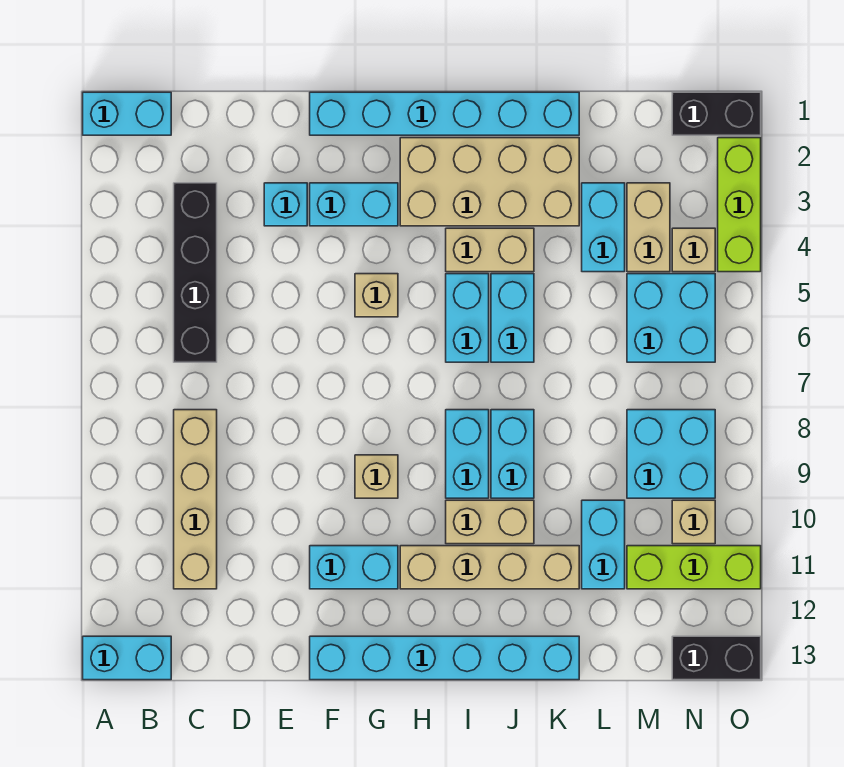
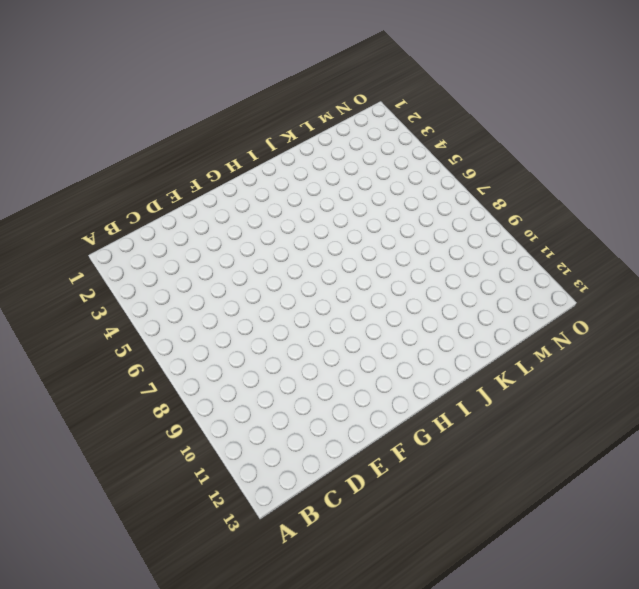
none -> cyan 1x2 brick [83,92,171,135]
none -> cyan 1x2 brick [83,636,171,680]
none -> black 1x4 brick [174,183,217,362]
none -> tan 1x4 brick [174,410,217,589]

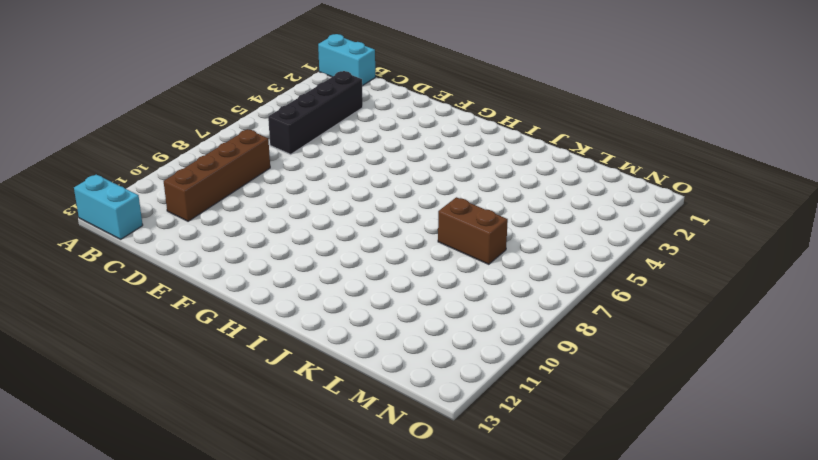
brown 1x4 brick [164,129,270,221] -> tan 1x4 brick [174,410,217,589]
brown 1x2 brick [438,197,508,264] -> none
none -> cyan 1x1 brick [264,183,307,226]
none -> cyan 1x6 brick [310,92,579,135]
none -> cyan 1x2 brick [310,183,398,226]
none -> cyan 1x2 brick [310,546,398,589]

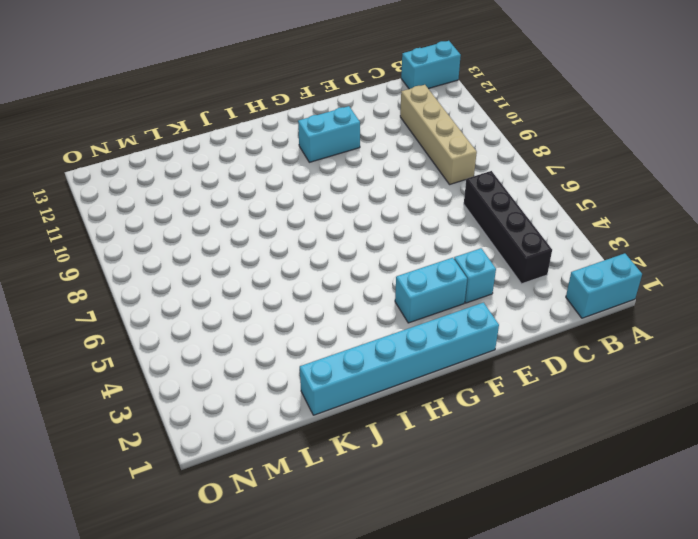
none -> cyan 1x6 brick [310,636,579,680]
none -> tan 1x1 brick [355,274,398,317]
none -> tan 1x1 brick [355,455,398,498]
none -> tan 2x4 brick [400,138,579,226]

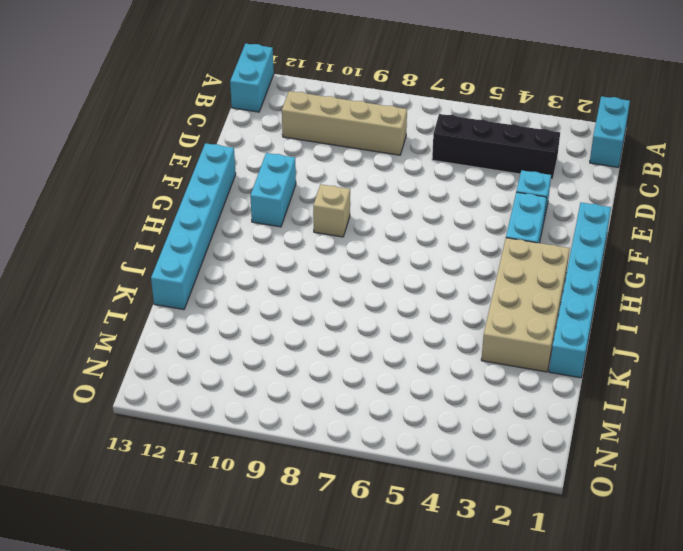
none -> tan 1x1 brick [355,274,398,317]
none -> tan 1x4 brick [400,546,579,589]
none -> tan 1x2 brick [446,228,534,272]
none -> cyan 1x2 brick [446,274,489,362]

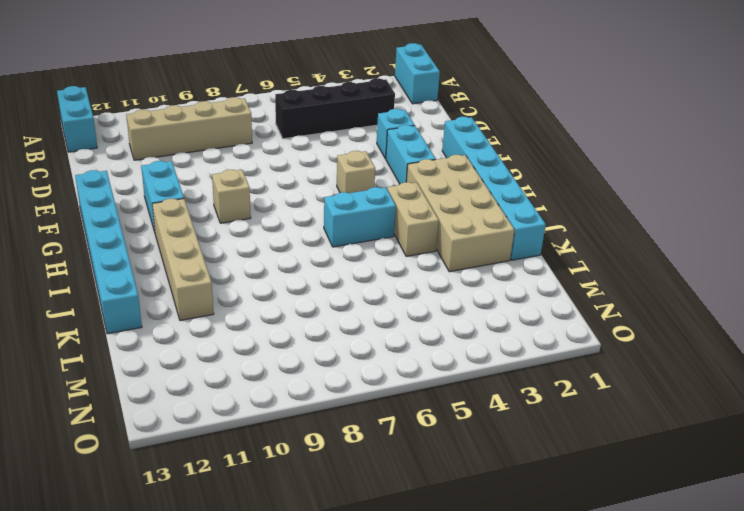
none -> cyan 1x2 brick [446,410,489,498]
none -> tan 1x2 brick [446,500,534,544]
none -> cyan 1x2 brick [491,274,534,362]
none -> cyan 1x2 brick [491,410,534,498]

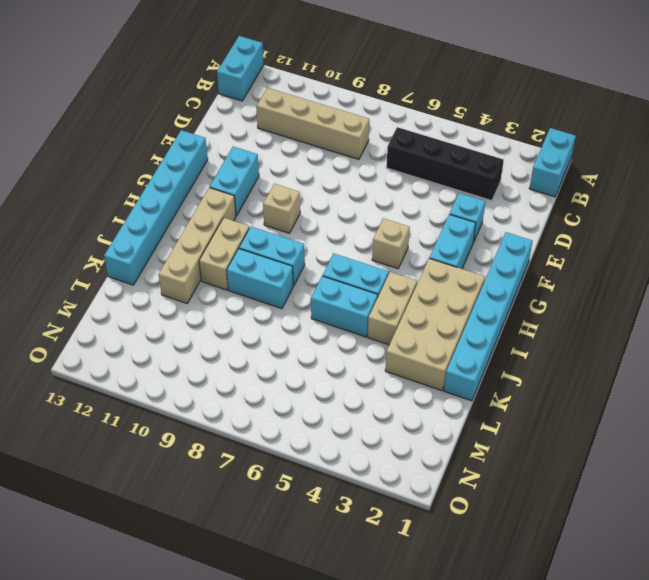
none -> cyan 1x2 brick [582,183,625,272]
none -> cyan 1x2 brick [582,500,625,589]
none -> tan 1x2 brick [627,183,670,272]
none -> cyan 2x2 brick [627,274,715,362]

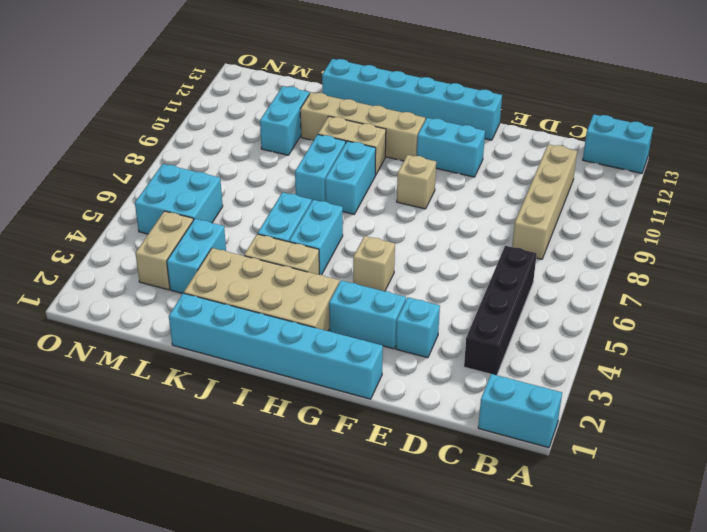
none -> cyan 2x2 brick [627,410,715,498]
none -> lime 1x3 brick [627,546,761,589]
none -> black 1x2 brick [672,92,761,135]
none -> tan 1x1 brick [672,228,715,272]

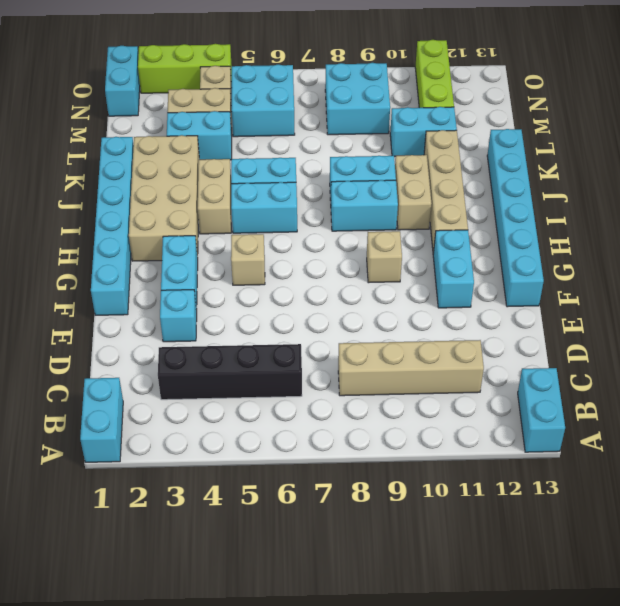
cyan 1x2 brick [105,46,140,116] -> black 1x2 brick [672,92,761,135]
none -> tan 1x1 brick [672,500,715,544]
none -> black 1x2 brick [672,636,761,680]

